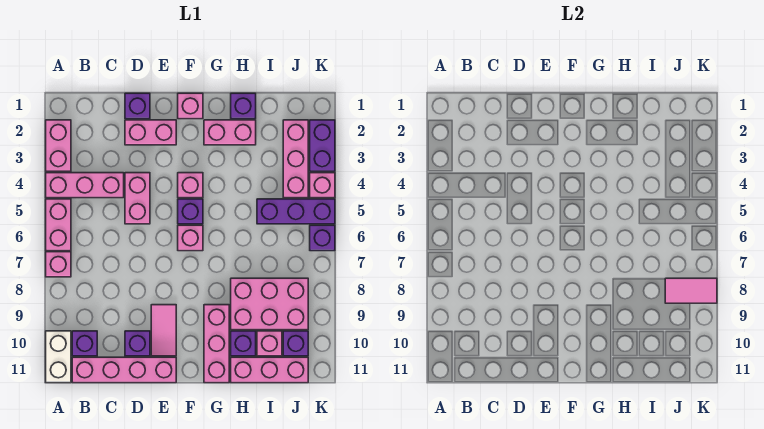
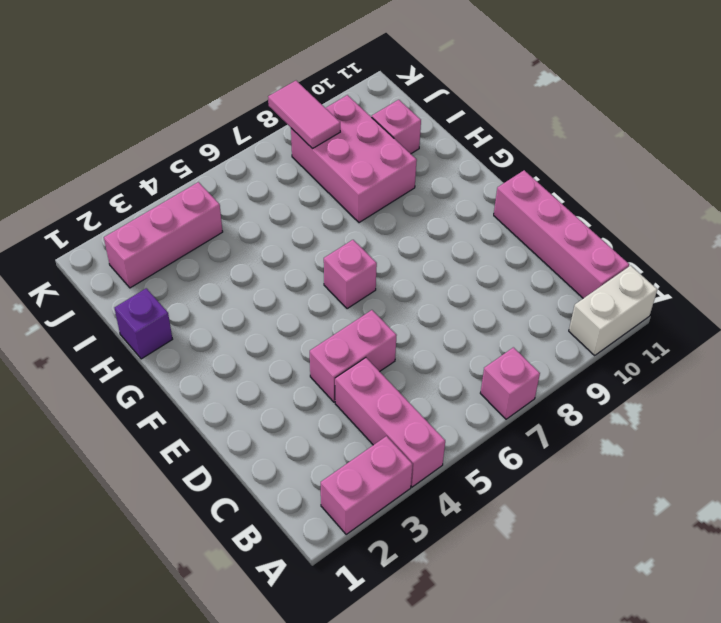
none -> pink 1x2 brick [46,199,71,251]
none -> purple 1x1 brick [72,331,97,356]
none -> purple 1x1 brick [125,93,150,119]
none -> pink 1x2 brick [125,120,176,145]

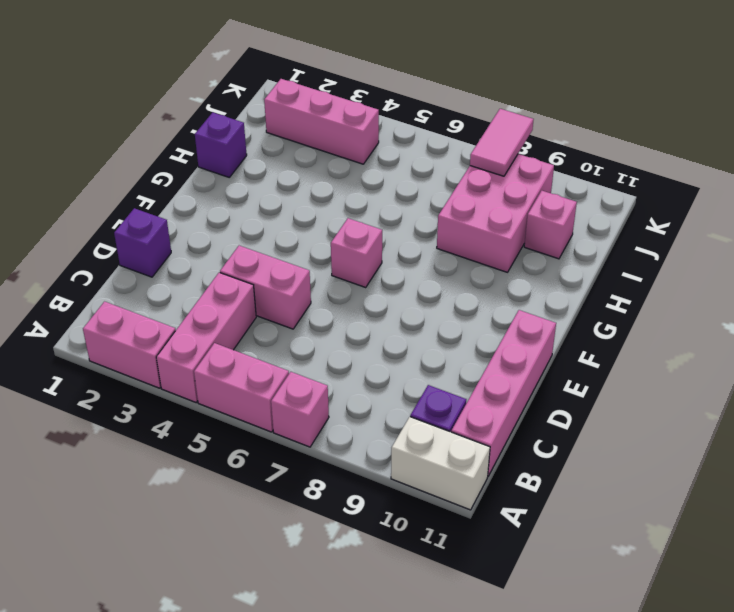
none -> pink 1x2 brick [125,120,176,145]
none -> purple 1x1 brick [125,331,150,356]
none -> pink 1x2 tile [151,305,176,356]
none -> pink 1x1 brick [178,93,203,119]

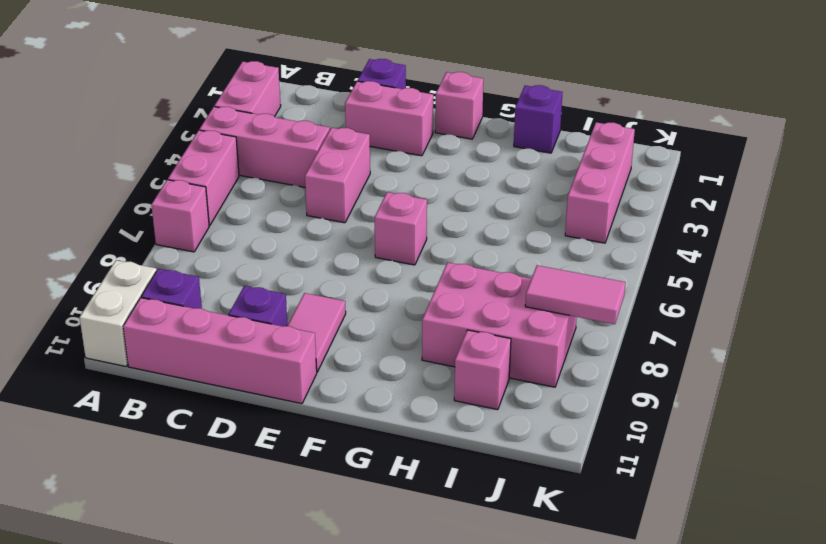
none -> pink 1x1 brick [178,173,203,198]
none -> purple 1x1 brick [178,199,203,224]
none -> pink 1x2 brick [204,120,256,145]
none -> pink 1x3 brick [204,305,229,383]

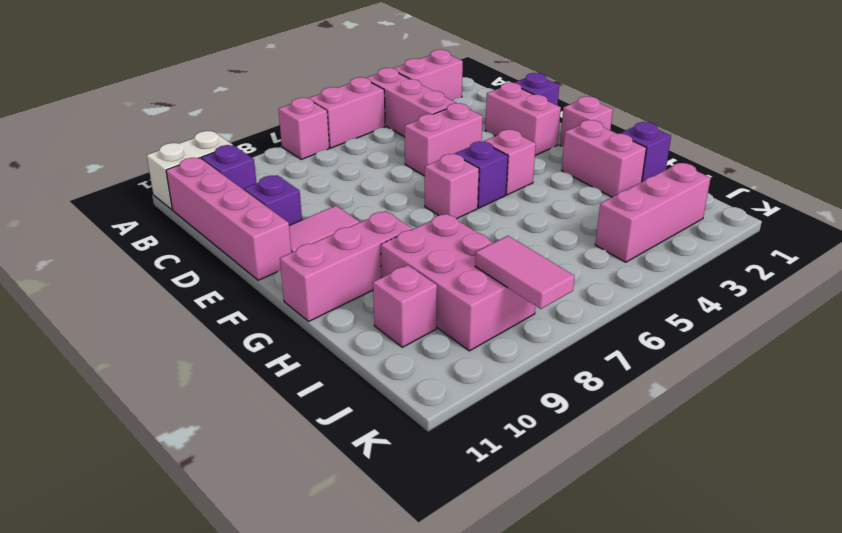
none -> purple 1x1 brick [231,331,256,356]
none -> pink 1x3 brick [231,357,308,383]
none -> purple 1x3 brick [257,199,335,224]
none -> purple 1x1 brick [283,331,308,356]

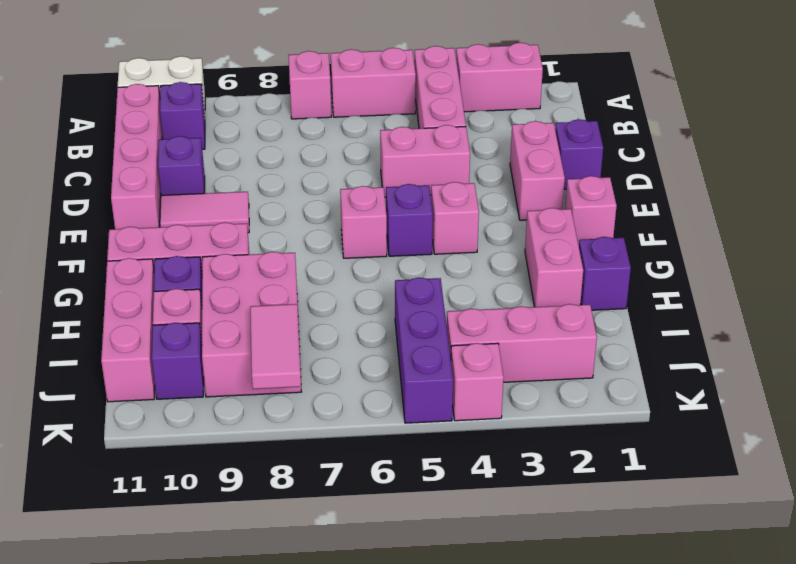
none -> purple 1x2 brick [310,120,335,171]
none -> purple 1x1 brick [310,225,335,251]

